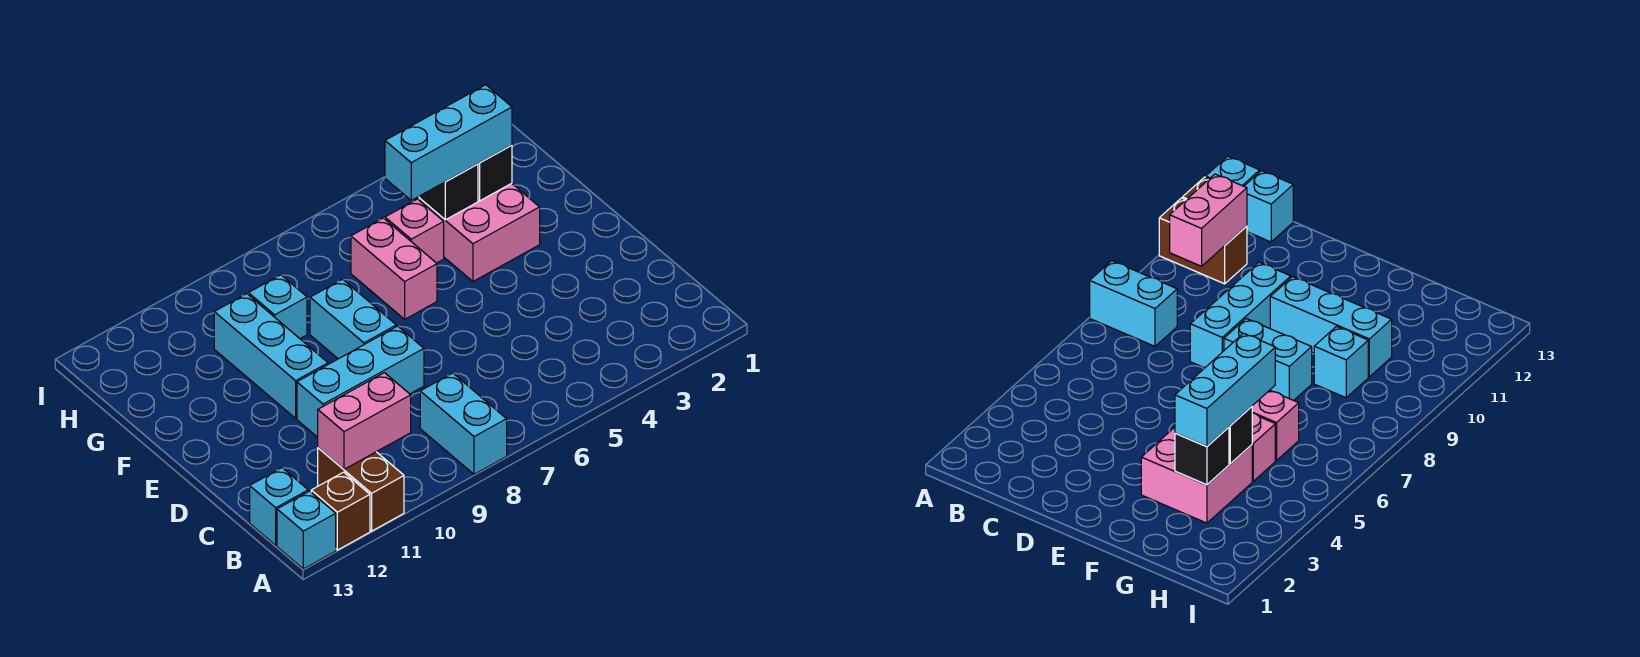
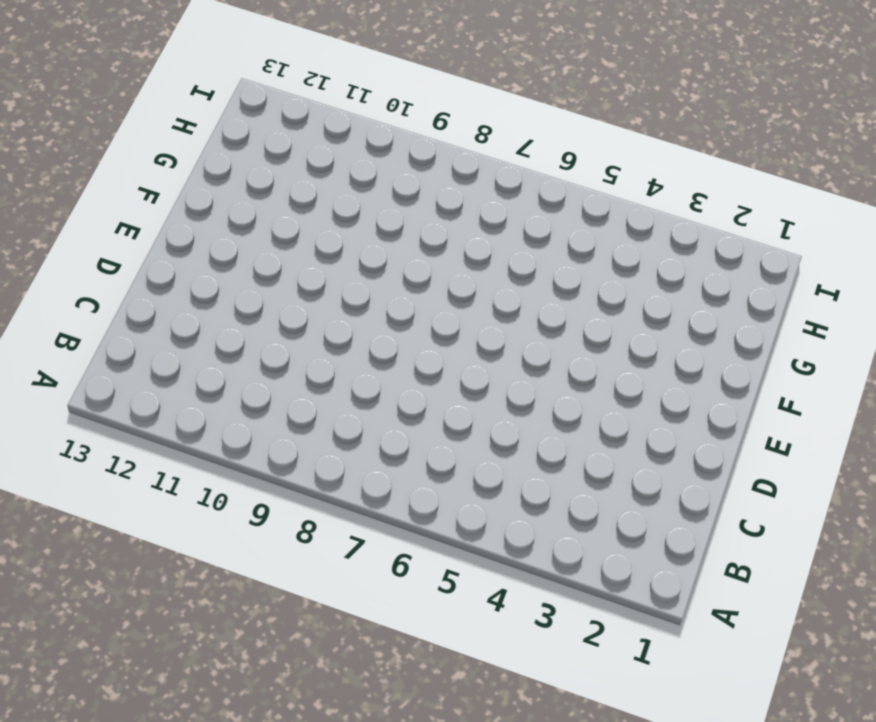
none -> cyan 1x2 brick [420,373,507,474]
none -> brown 1x2 brick [318,448,404,531]
none -> brown 1x1 brick [311,472,370,550]

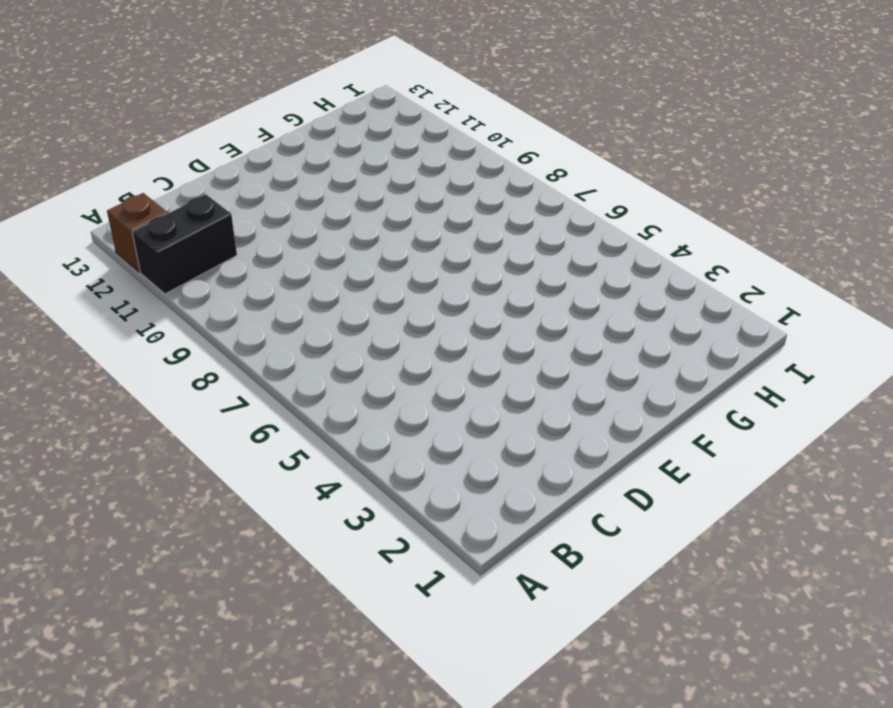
black 1x2 brick [132,195,237,294] -> brown 1x2 brick [318,448,404,531]
none -> cyan 1x2 brick [420,373,507,474]
none -> cyan 1x1 brick [277,491,336,569]
none -> cyan 1x1 brick [250,468,308,545]

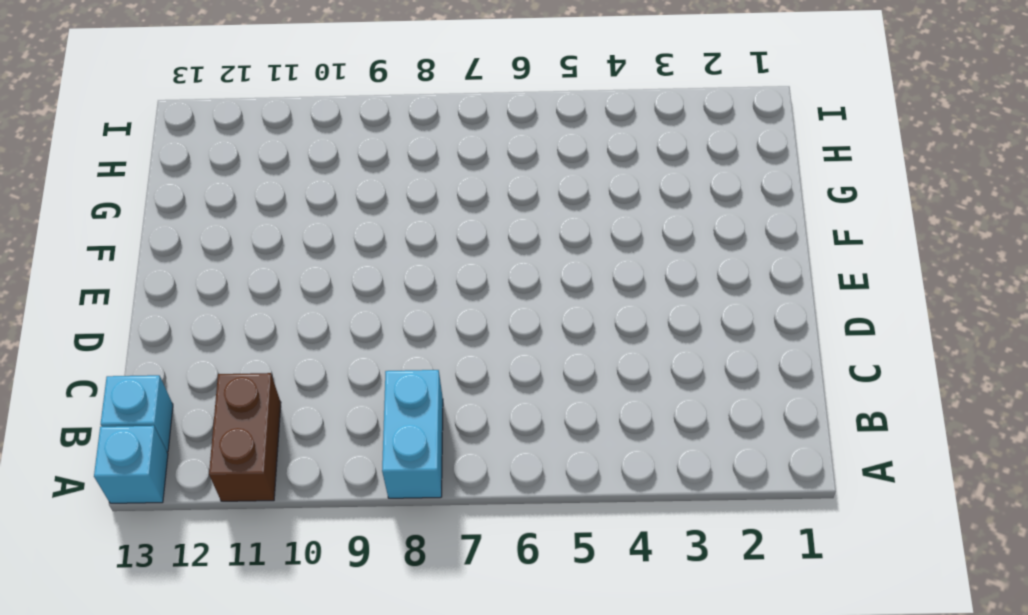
none -> brown 1x1 brick [311,472,370,550]
none -> cyan 1x3 brick [297,326,424,437]
none -> cyan 1x2 brick [310,279,396,359]

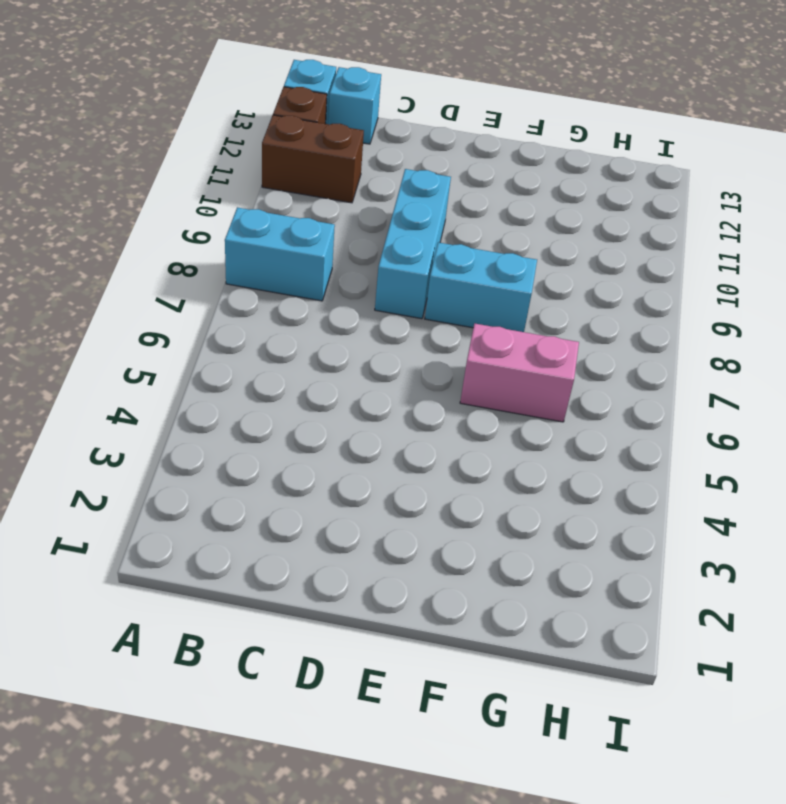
none -> cyan 1x3 brick [214,294,328,418]
none -> pink 2x2 brick [419,183,540,281]
none -> pink 1x1 brick [385,199,444,263]

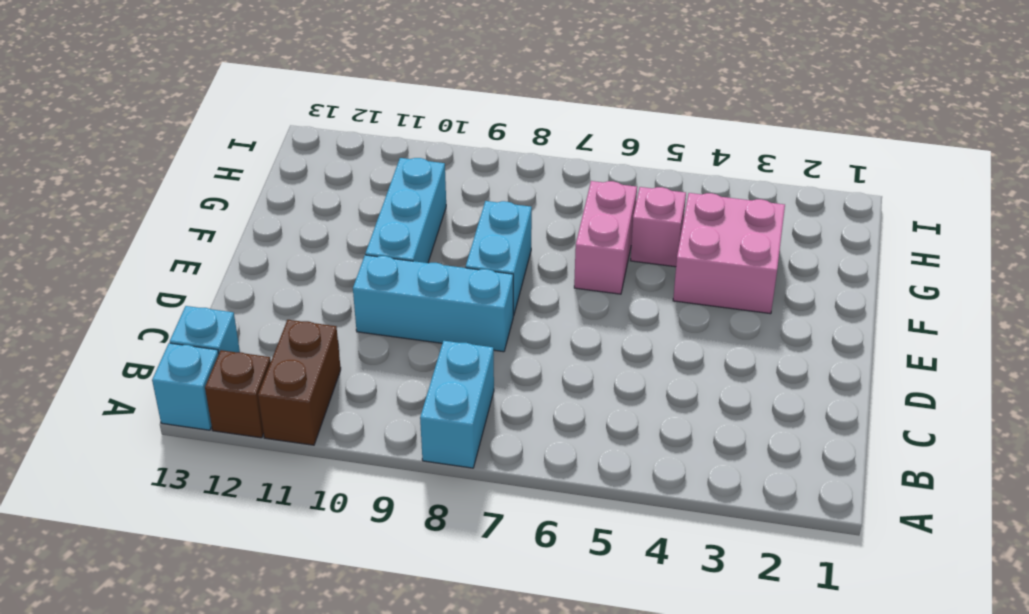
none -> cyan 1x1 brick [248,275,307,339]
none -> pink 1x2 brick [318,373,411,469]
none -> black 1x1 brick [478,145,512,201]

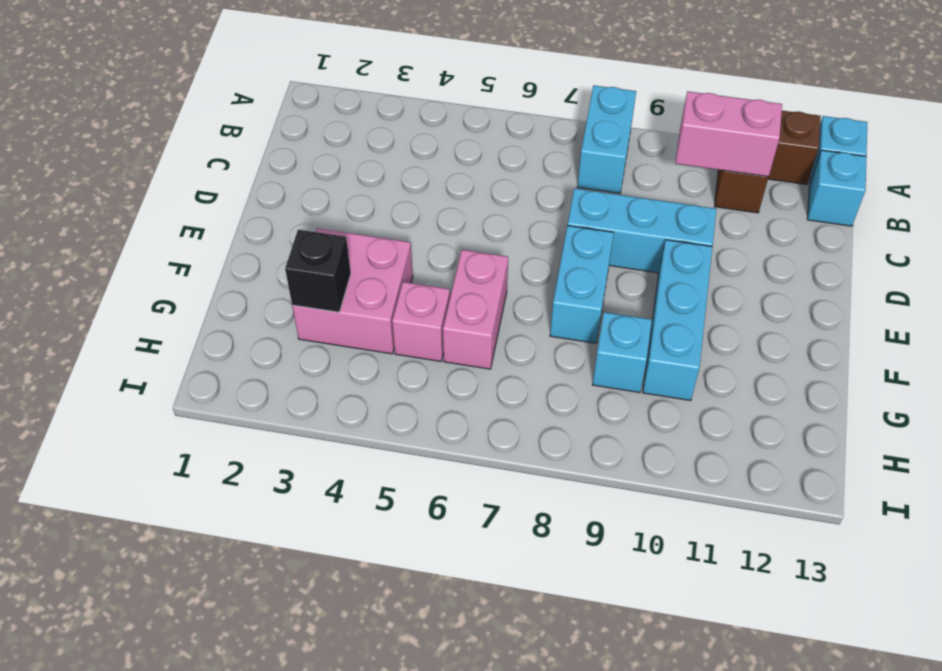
none -> black 1x1 brick [419,164,478,220]
none -> cyan 1x3 brick [385,85,512,200]

